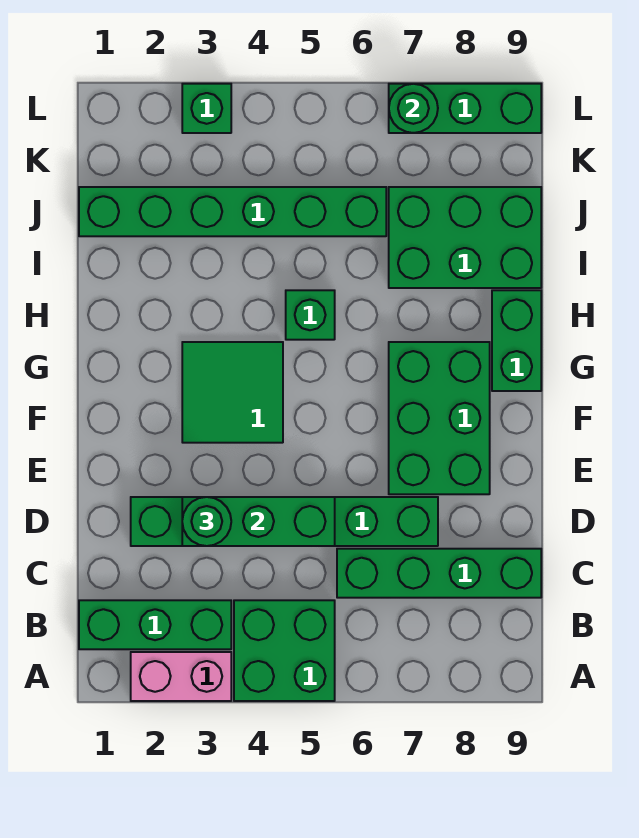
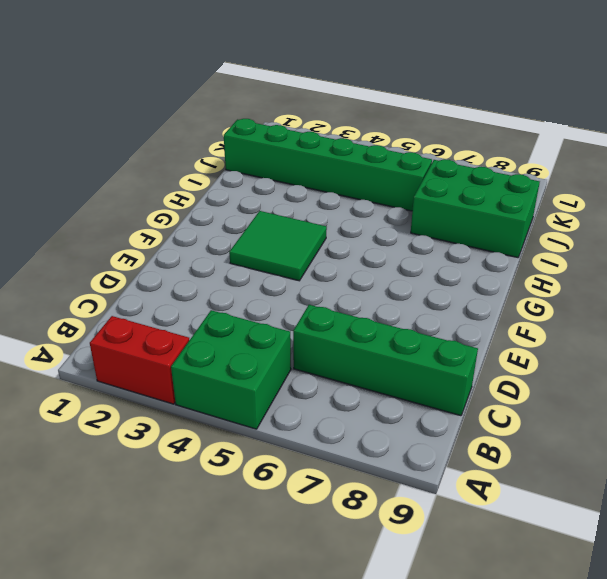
red 1x2 brick [90,316,189,404] -> pink 1x2 brick [131,652,231,701]
none -> green 1x3 brick [79,600,231,649]
none -> green 1x6 brick [131,497,438,546]
none -> green 2x3 brick [389,342,490,494]

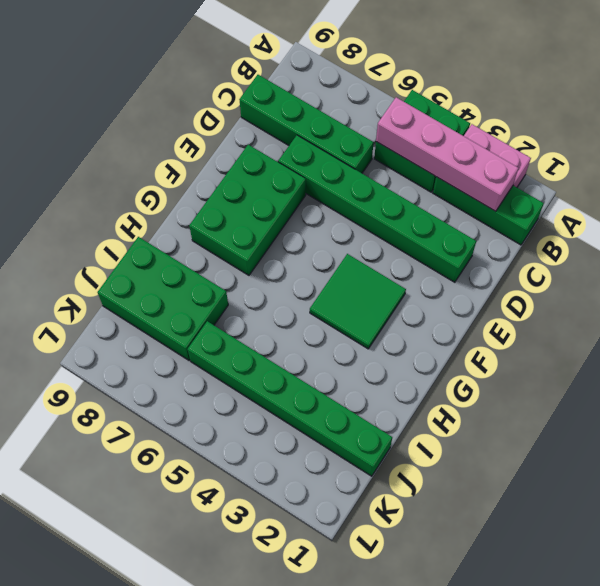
pink 1x4 brick [376,97,518,211] -> none
none -> green 1x2 brick [492,290,541,391]
none -> green 1x1 brick [286,290,335,340]
none -> green 1x1 brick [182,84,231,133]

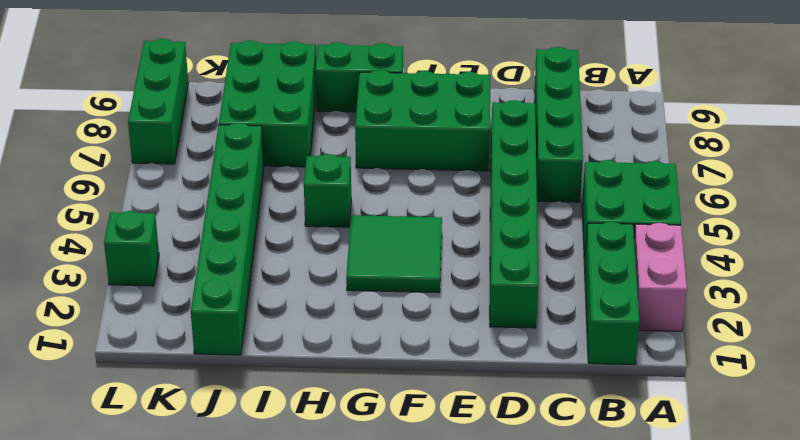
none -> green 1x3 brick [182,497,335,546]
none -> green 1x1 round brick [389,84,438,133]
none -> green 1x1 round brick [182,497,231,546]

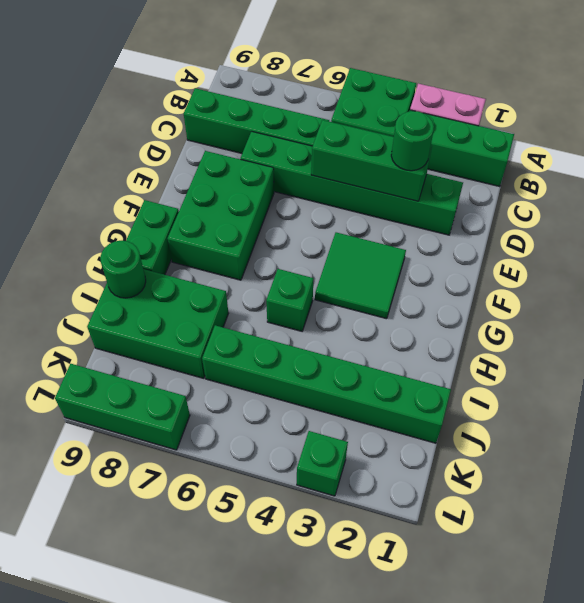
green 1x1 round brick [100,241,146,298] -> green 1x1 round brick moved to [389,84,438,133]

